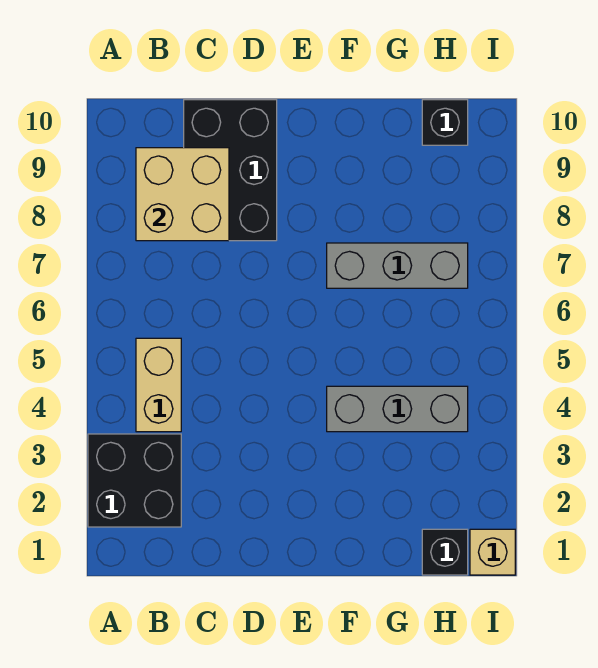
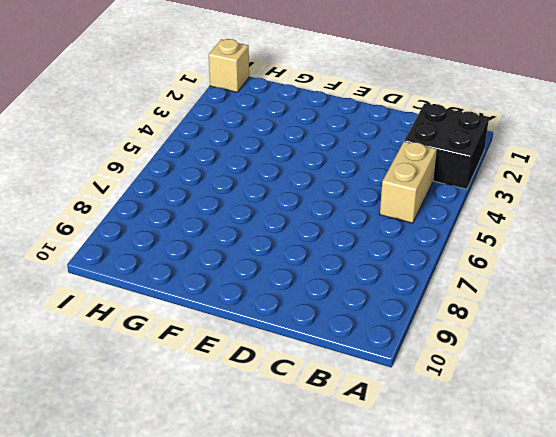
none -> black 2x3 brick [184,100,277,241]
none -> grey 1x3 brick [327,386,468,432]

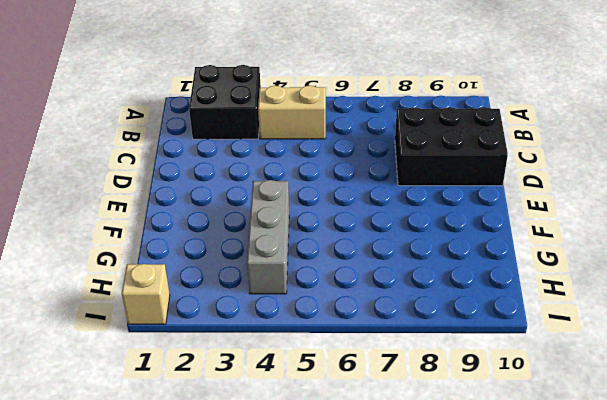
none -> grey 1x3 brick [327,243,468,288]
none -> black 1x1 brick [422,529,468,575]

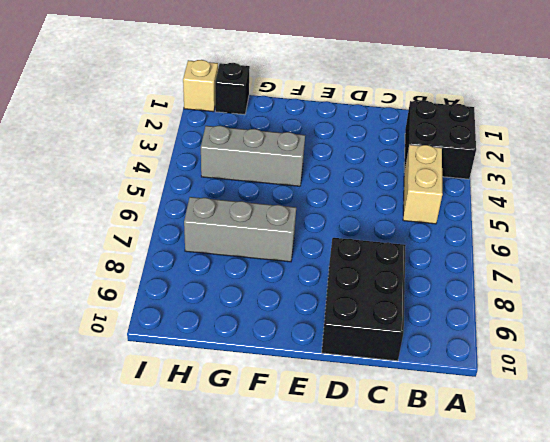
none -> black 1x1 brick [422,100,468,145]
none -> tan 2x2 brick [136,148,229,241]

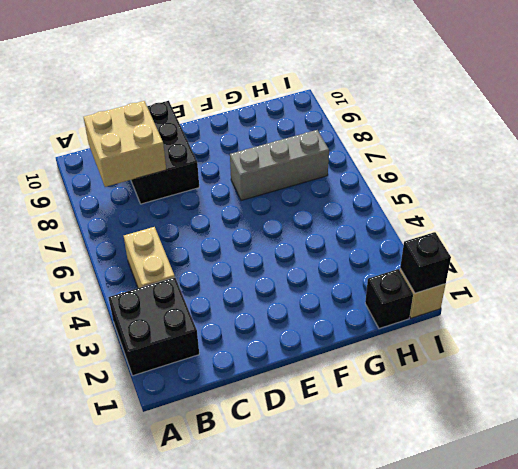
black 1x1 brick [400,232,451,293] -> black 1x1 brick moved to [422,100,468,145]
none -> grey 1x3 brick [327,386,468,432]

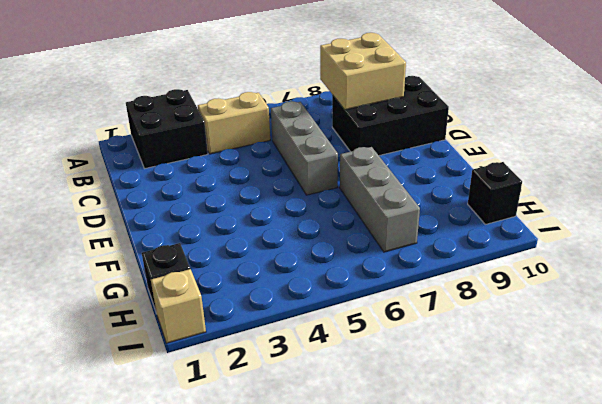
grey 1x3 brick [271,101,338,195] -> grey 1x3 brick moved to [327,386,468,432]

